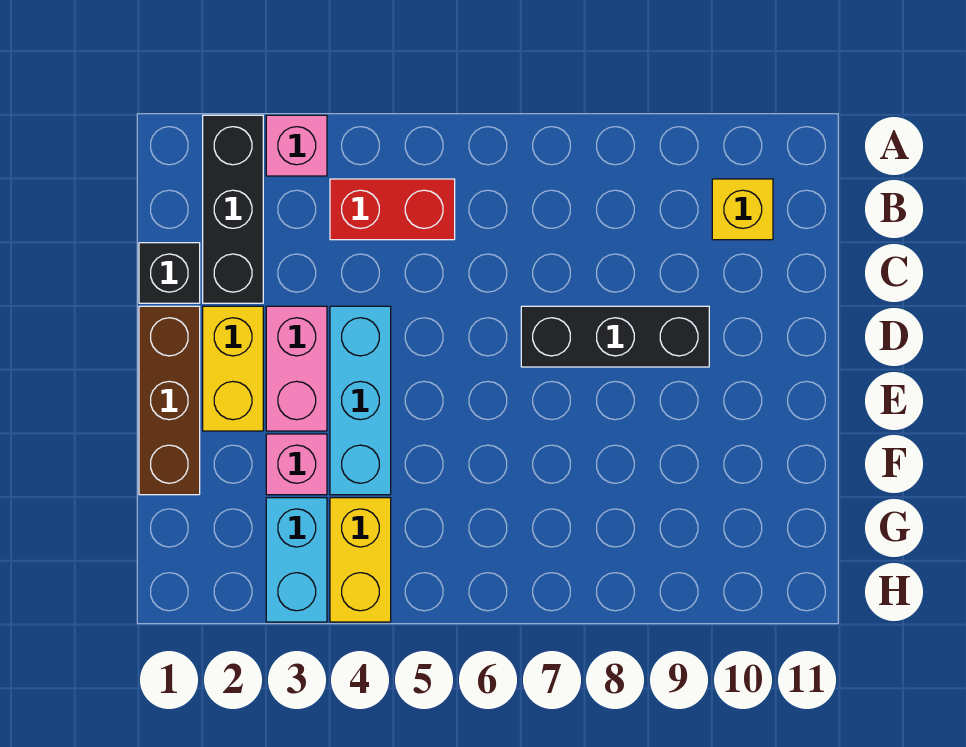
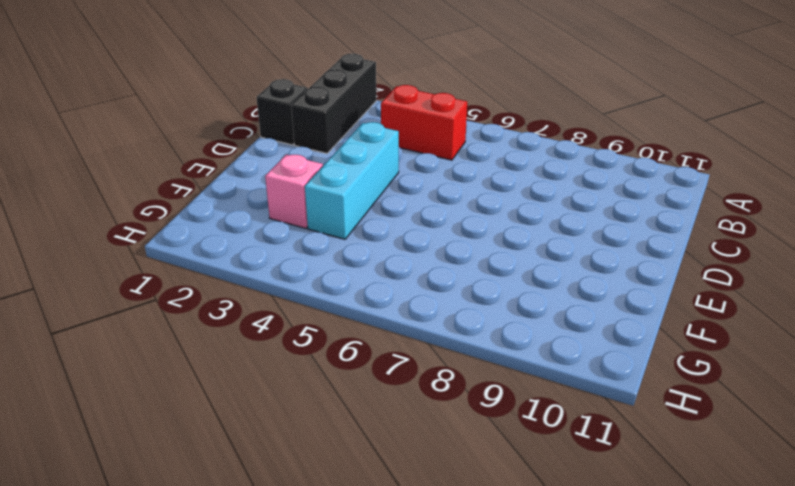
none -> pink 1x1 brick [266,115,327,176]
none -> yellow 1x1 brick [712,179,773,240]
none -> brown 1x3 brick [139,306,200,495]

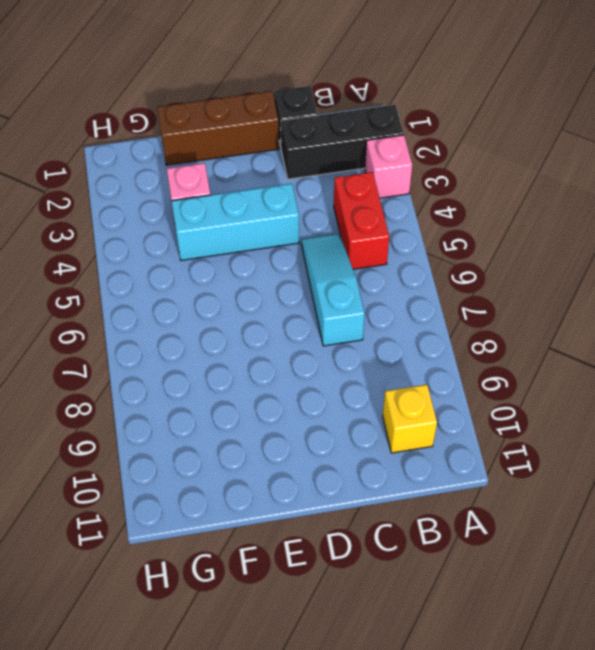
cyan 1x3 slope [301,234,365,346] -> none
none -> yellow 1x2 brick [203,306,263,431]
none -> pink 1x2 brick [266,306,327,431]
none -> black 1x3 brick [521,306,709,367]

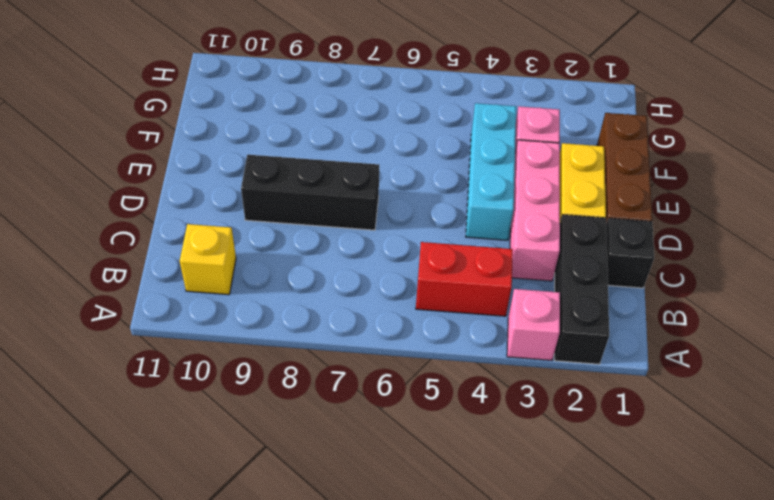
pink 1x3 brick [510,140,560,281] -> pink 1x2 brick [266,306,327,431]
none -> cyan 1x2 brick [266,498,327,622]
none -> yellow 1x2 brick [330,498,391,622]

